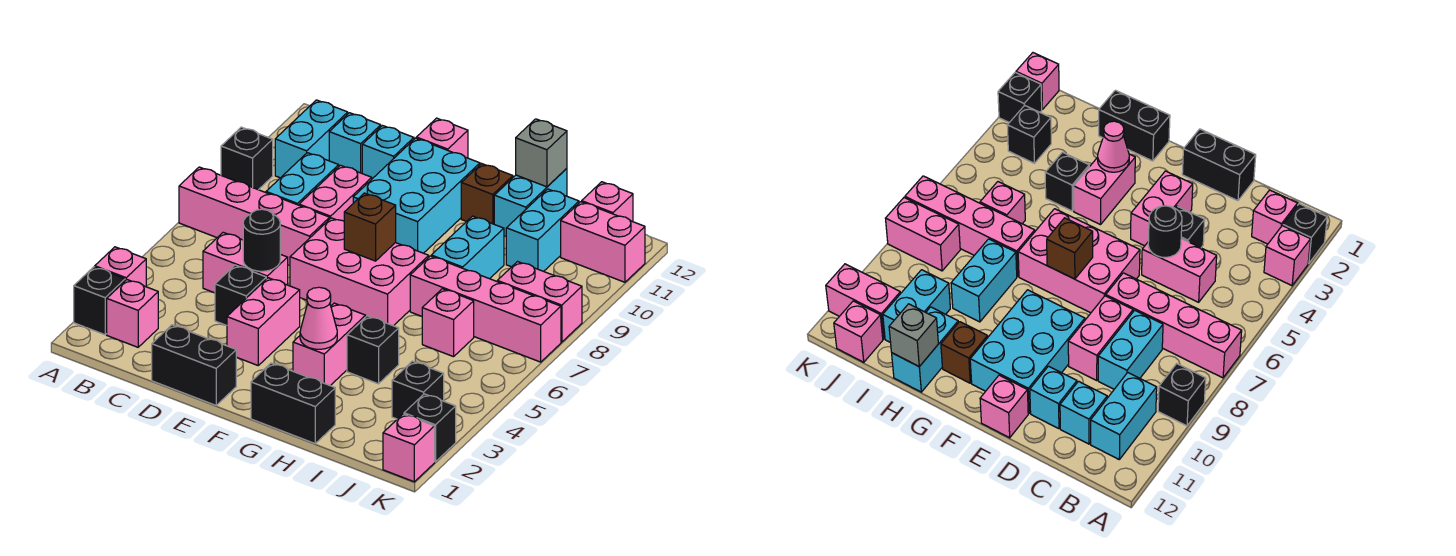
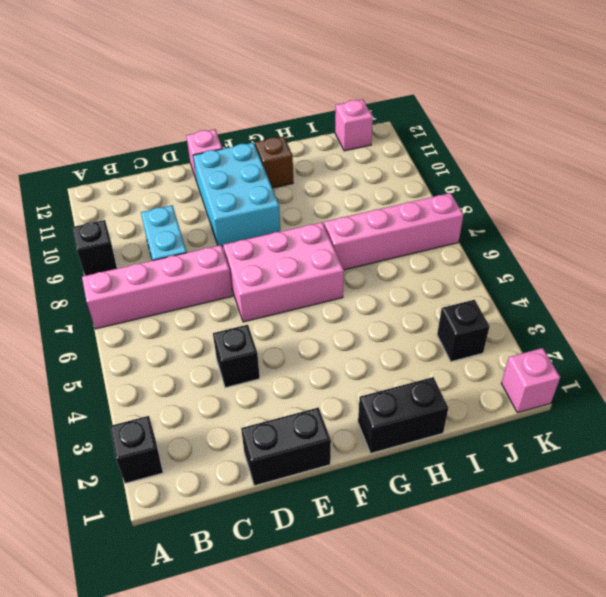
none -> pink 1x1 brick [95,247,146,287]
none -> pink 1x1 brick [107,280,158,347]
none -> cyan 1x2 brick [275,100,348,178]
none -> pink 1x2 brick [203,232,288,293]

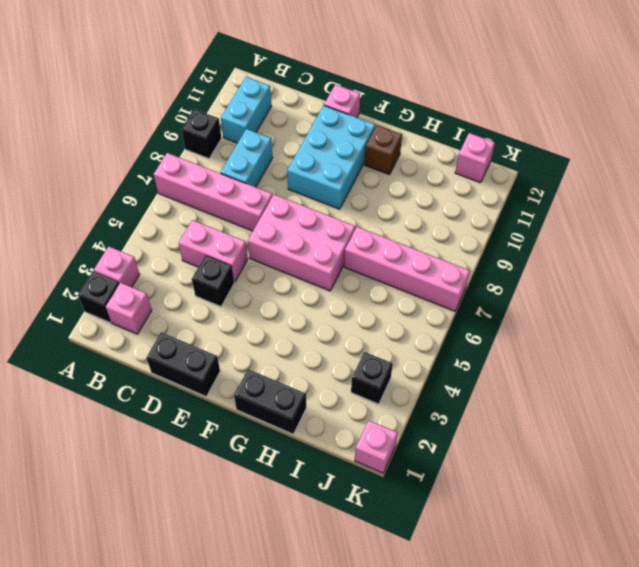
none -> cyan 1x1 brick [329,113,381,173]
none -> pink 1x2 brick [299,165,372,221]
none -> cyan 1x1 brick [362,126,414,179]
none -> pink 1x2 brick [227,278,300,365]

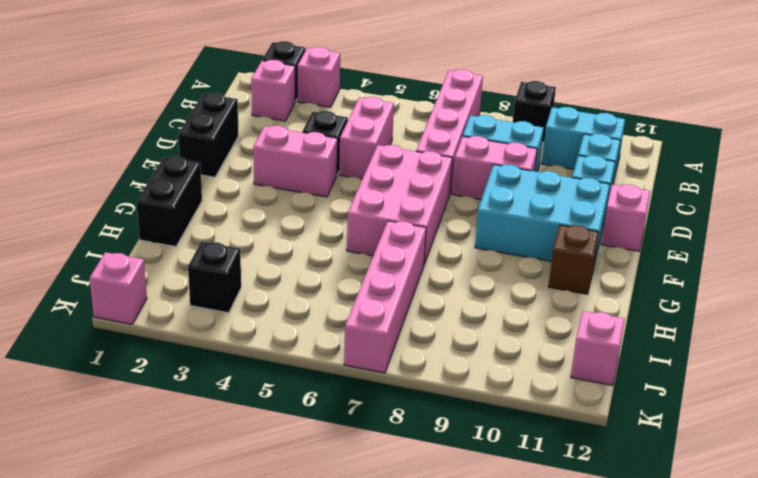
none -> pink 1x2 brick [293,303,366,386]
none -> black 1x1 brick [347,316,399,384]
none -> cyan 1x2 brick [431,216,504,279]
none -> cyan 1x2 brick [494,168,567,237]

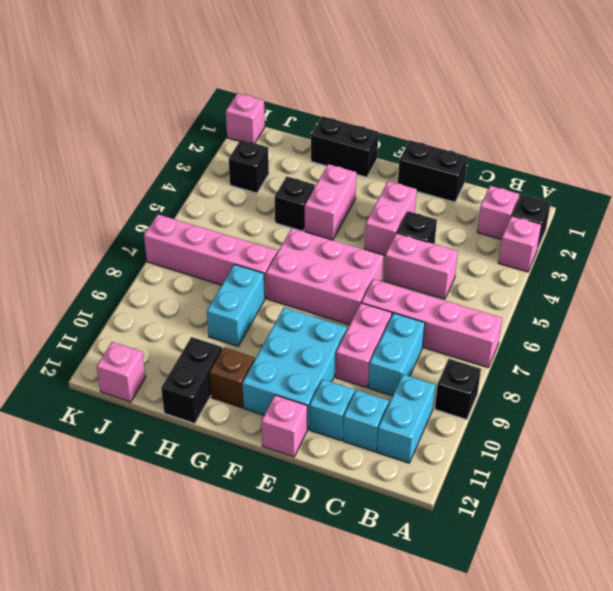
black 1x2 brick [161,337,222,424] -> cyan 1x2 brick [494,168,567,237]
none -> pink 1x1 brick [422,289,474,357]
none -> cyan 1x2 brick [506,189,579,271]
none -> pink 1x2 brick [497,262,582,342]
none -> pink 1x2 brick [561,202,645,282]

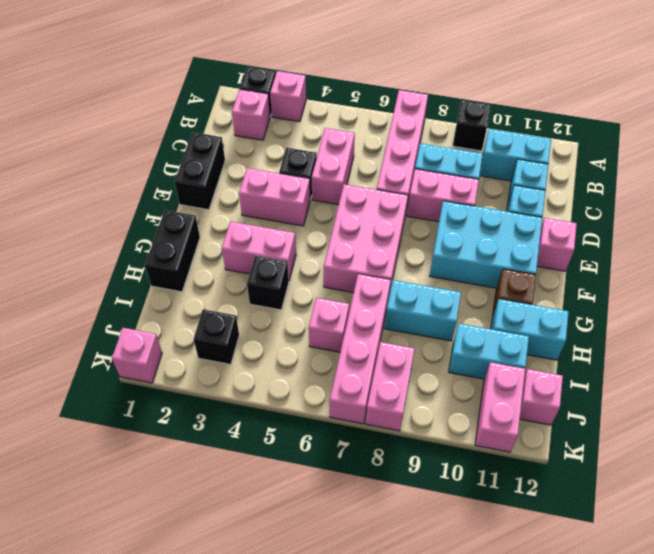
none -> black 1x1 brick [404,394,456,462]
none -> black 1x1 round brick [243,209,280,271]
none -> brown 1x1 brick [344,193,396,261]
none -> pink 1x1 cone [300,287,337,349]

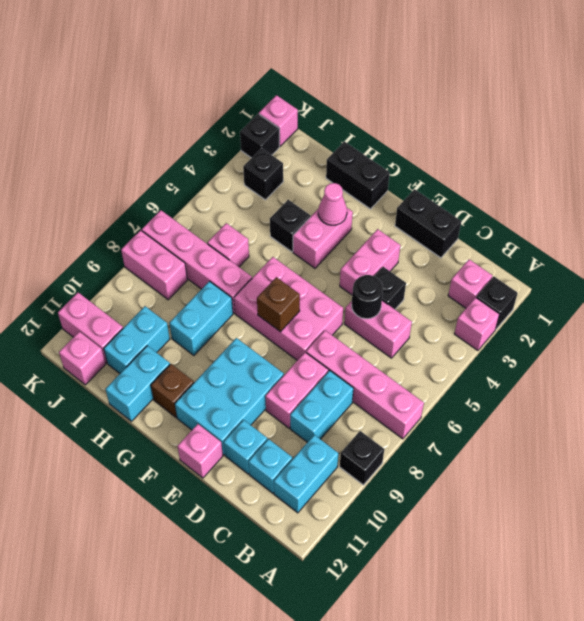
none -> grey 1x1 brick [516,119,567,187]

